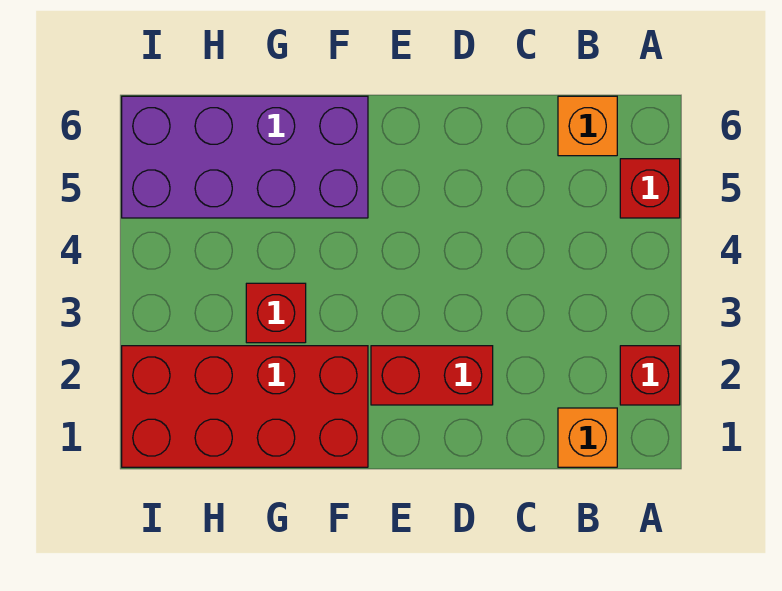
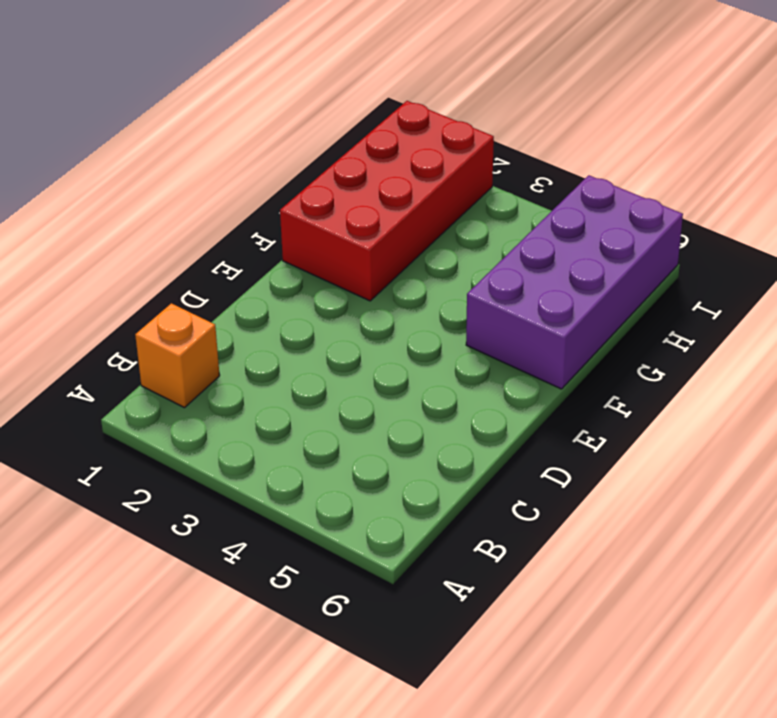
none -> red 1x1 brick [620,346,680,405]
none -> red 1x1 brick [620,159,680,218]

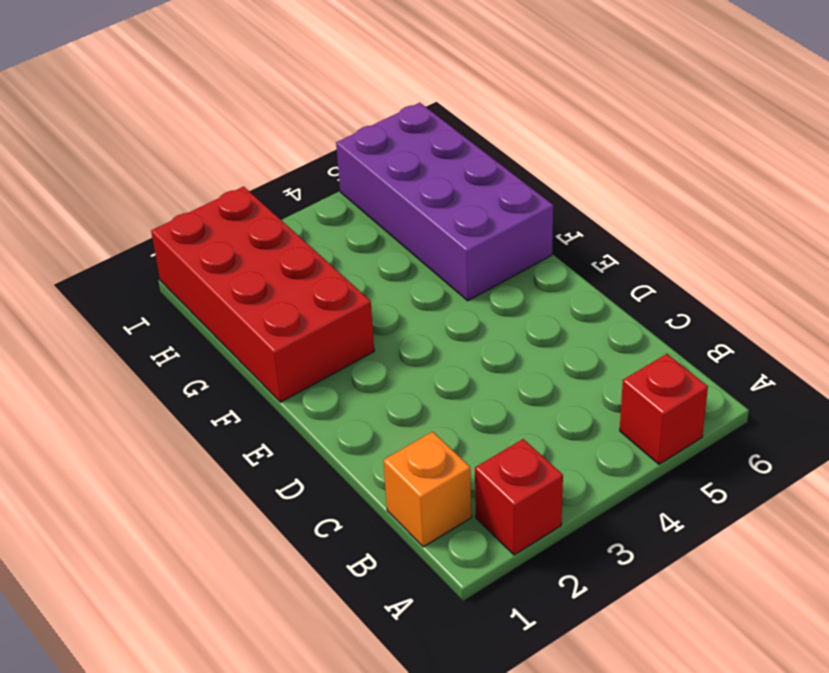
none -> orange 1x1 brick [558,96,617,156]
none -> red 1x2 brick [371,346,493,405]

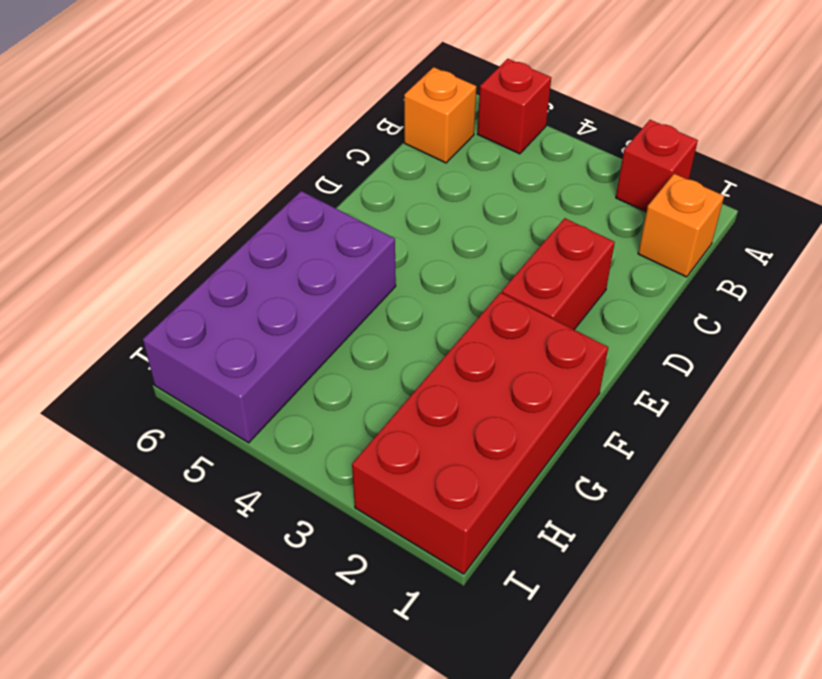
none -> red 1x1 brick [246,283,306,343]

